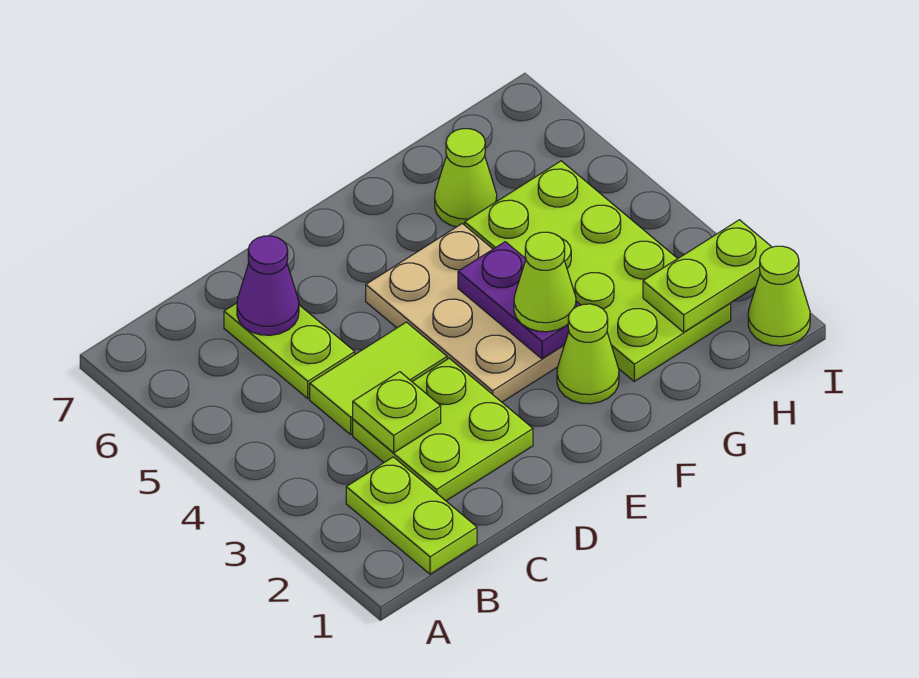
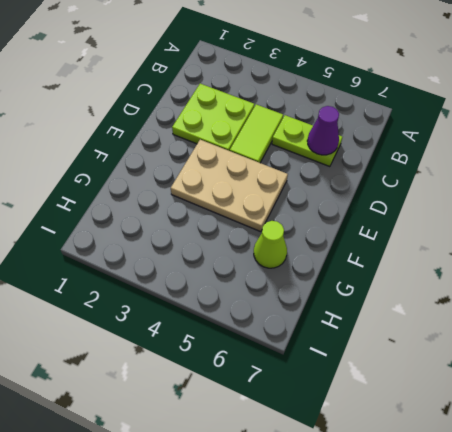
none -> lime 1x2 plate [346,457,477,574]
none -> lime 1x1 cone [557,304,619,404]
none -> lime 2x4 plate [465,161,731,381]

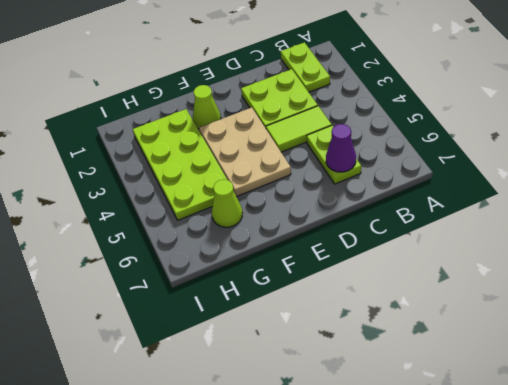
none -> lime 1x1 cone [748,246,810,346]
none -> lime 1x1 plate [353,372,441,453]
none -> purple 1x2 plate [458,242,580,359]

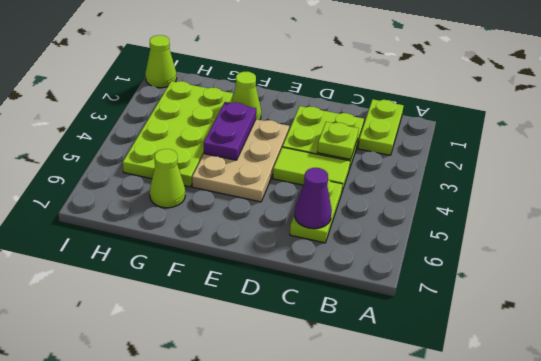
none -> lime 1x2 plate [643,220,771,332]
none -> lime 1x1 cone [514,232,576,332]

